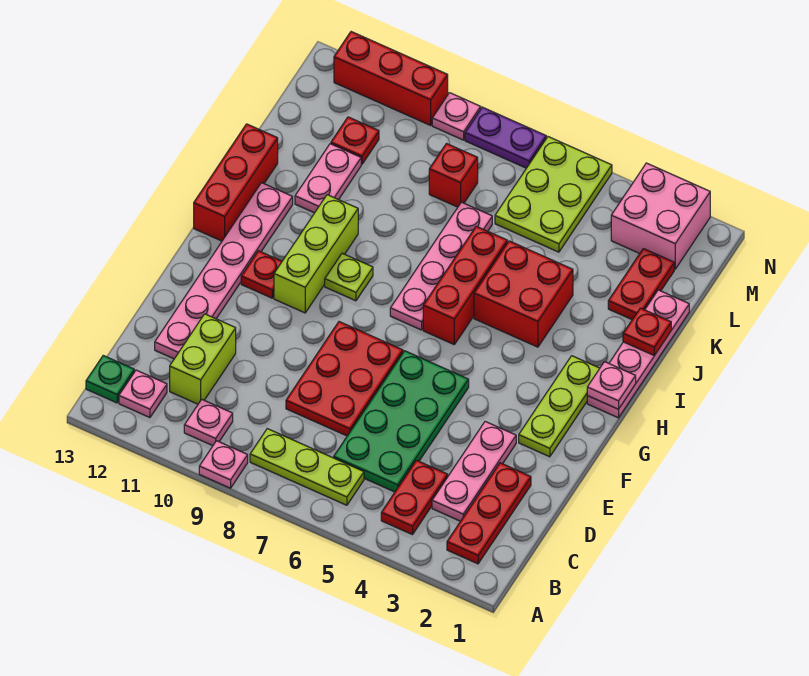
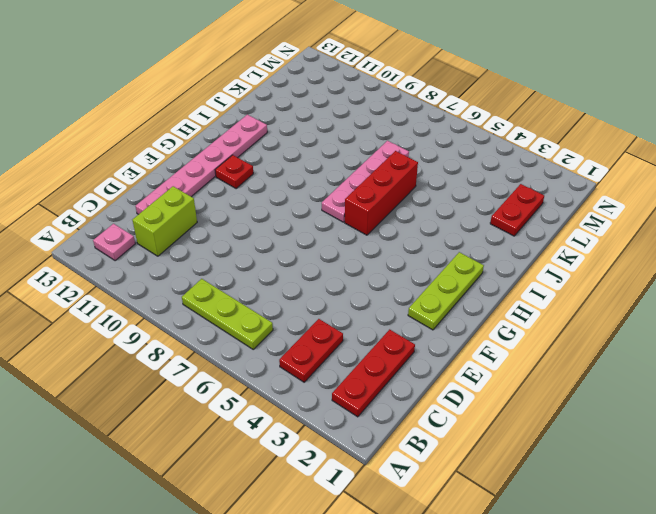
none -> pink 1x1 plate [199,441,248,488]
none -> pink 1x1 plate [184,399,233,446]
none -> green 1x1 plate [86,356,134,403]
none -> pink 1x3 plate [432,422,516,521]

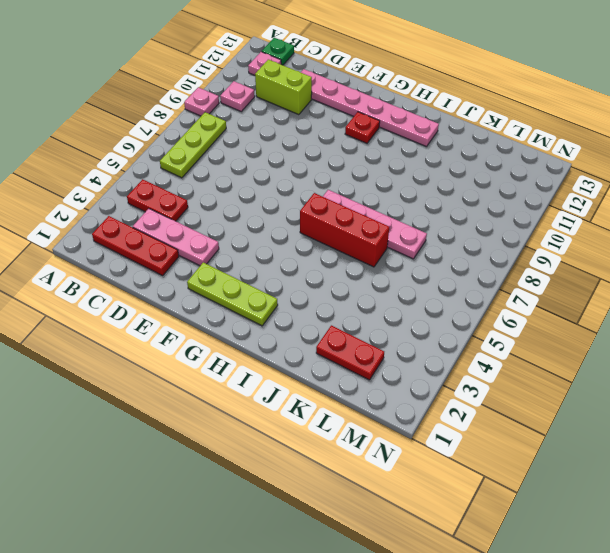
none -> green 2x4 plate [334,351,469,492]
none -> red 2x3 plate [286,322,403,436]
none -> lime 1x3 brick [274,195,358,313]
none -> pink 1x4 plate [587,290,689,418]

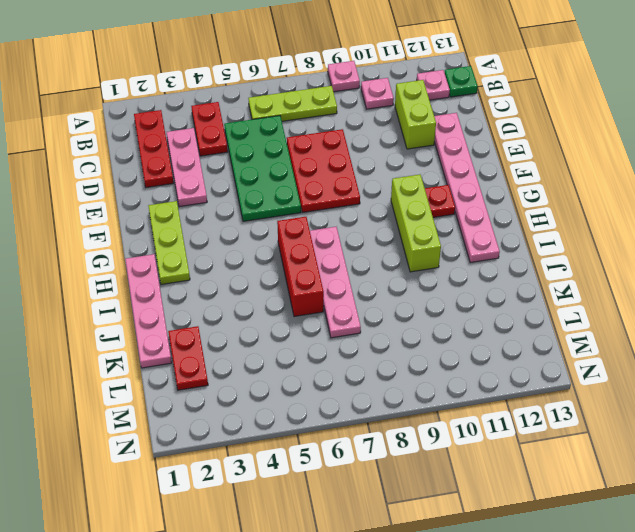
none -> lime 1x1 plate [325,253,373,301]
none -> red 1x3 brick [194,124,278,241]
none -> red 2x2 brick [474,241,573,347]
none -> pink 1x2 plate [295,144,361,213]

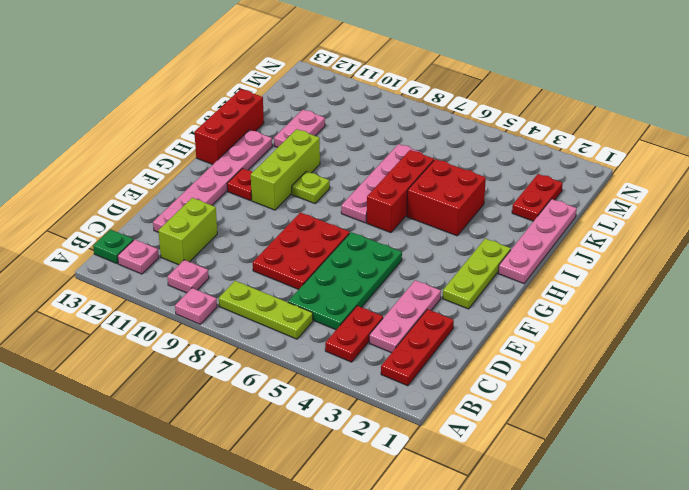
none -> lime 2x3 plate [495,137,612,252]
none -> red 1x1 brick [429,144,478,207]
none -> red 1x1 plate [331,117,379,164]
none -> pink 2x2 brick [611,163,710,269]

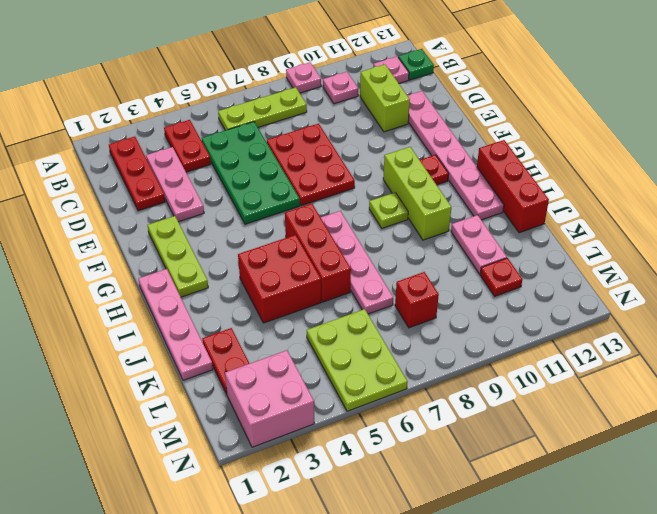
none -> purple 1x2 plate [465,107,546,168]
none -> pink 1x1 plate [432,93,481,140]
none -> red 1x3 brick [334,32,448,125]
none -> pink 1x1 plate [587,362,636,409]

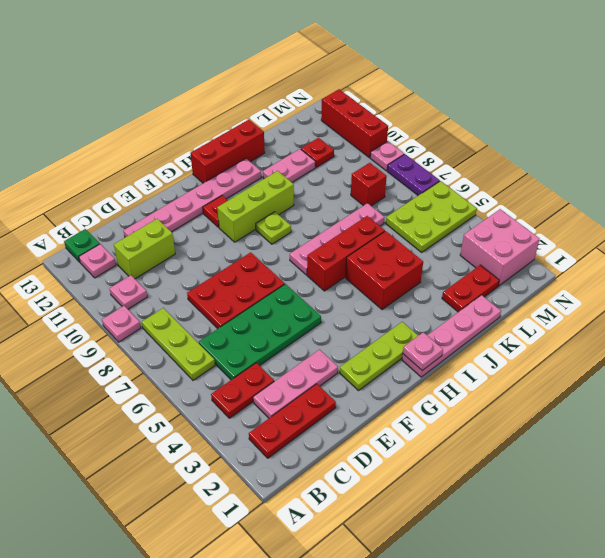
none -> red 1x1 plate [623,308,671,355]

